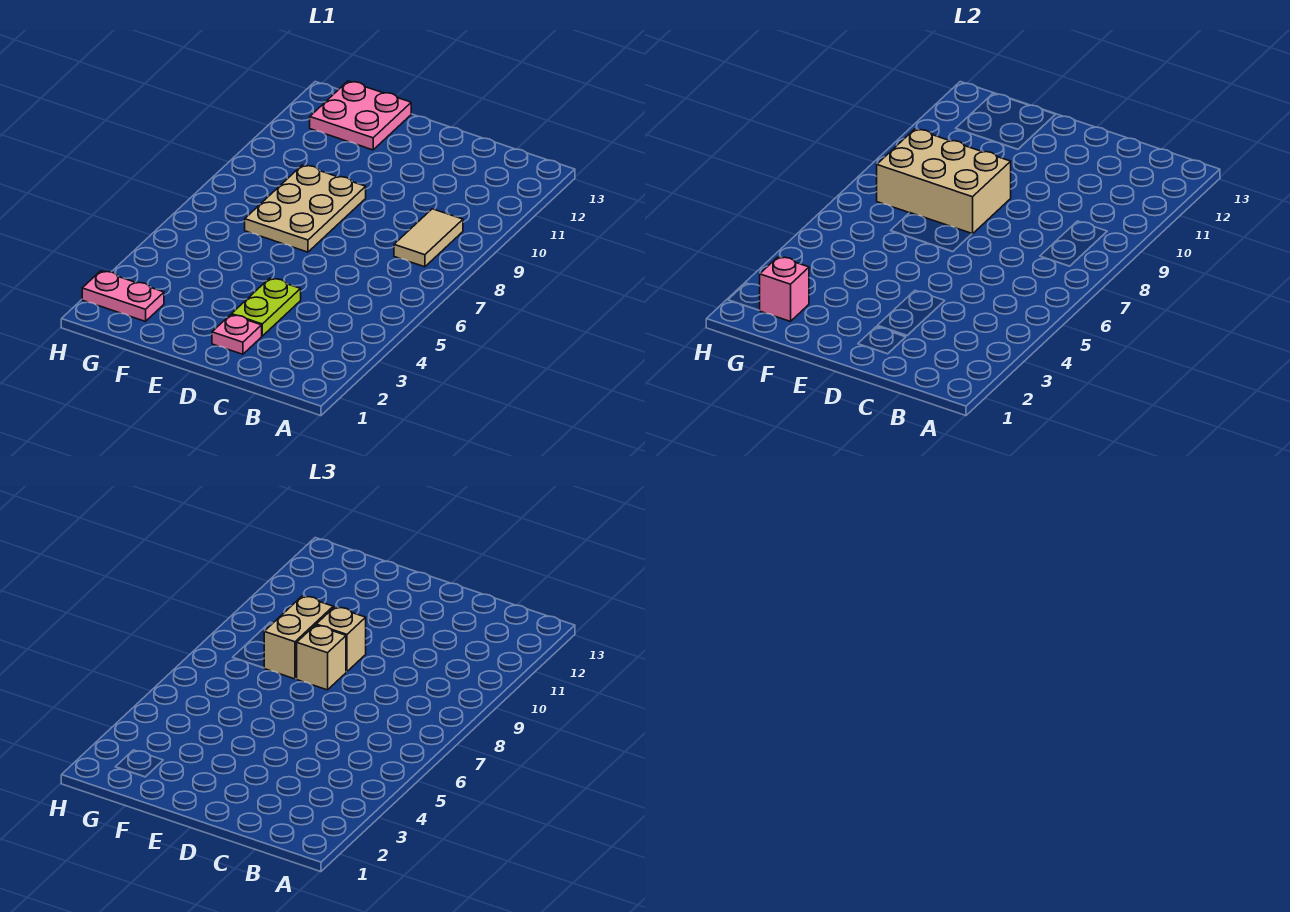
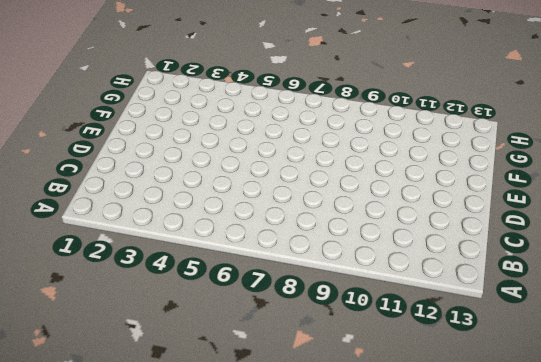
none -> tan 1x2 tile [394,209,463,267]
none -> pink 1x1 plate [212,315,262,354]

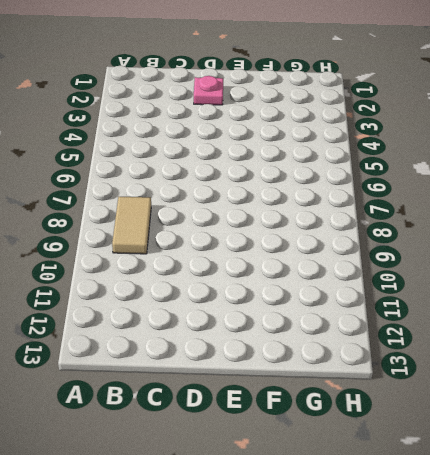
none -> lime 1x2 plate [232,278,301,336]
none -> tan 2x3 plate [245,165,366,252]

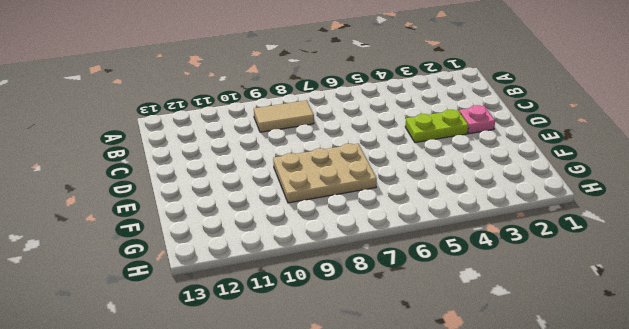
none -> pink 2x2 plate [310,81,411,150]
none -> pink 1x2 plate [82,271,164,321]

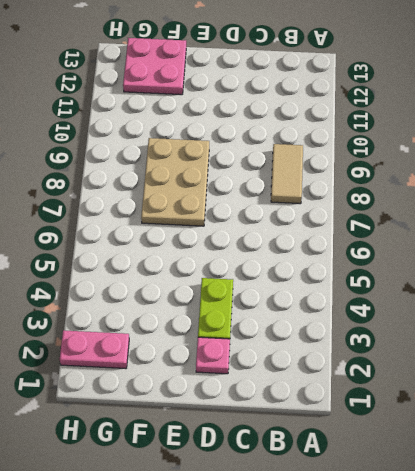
none -> tan 2x3 brick [877,129,1011,234]
none -> pink 1x1 brick [759,257,809,321]

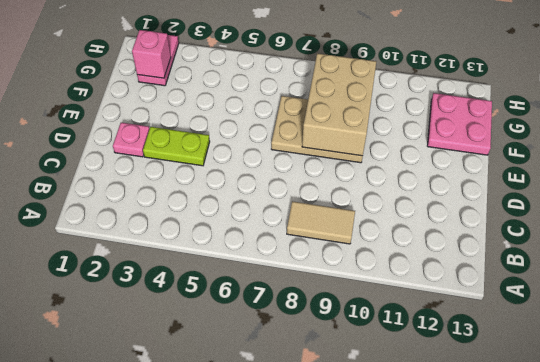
none -> tan 1x1 brick [297,625,346,690]
none -> tan 1x1 brick [316,607,366,672]

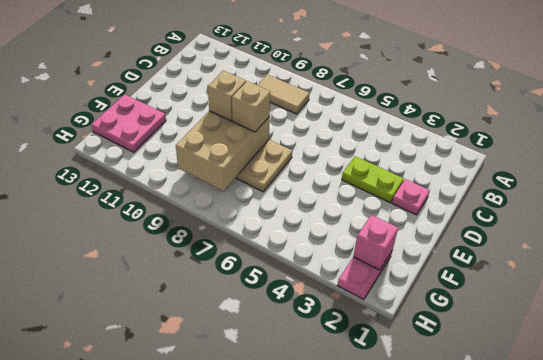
none -> tan 1x2 brick [264,596,333,679]

